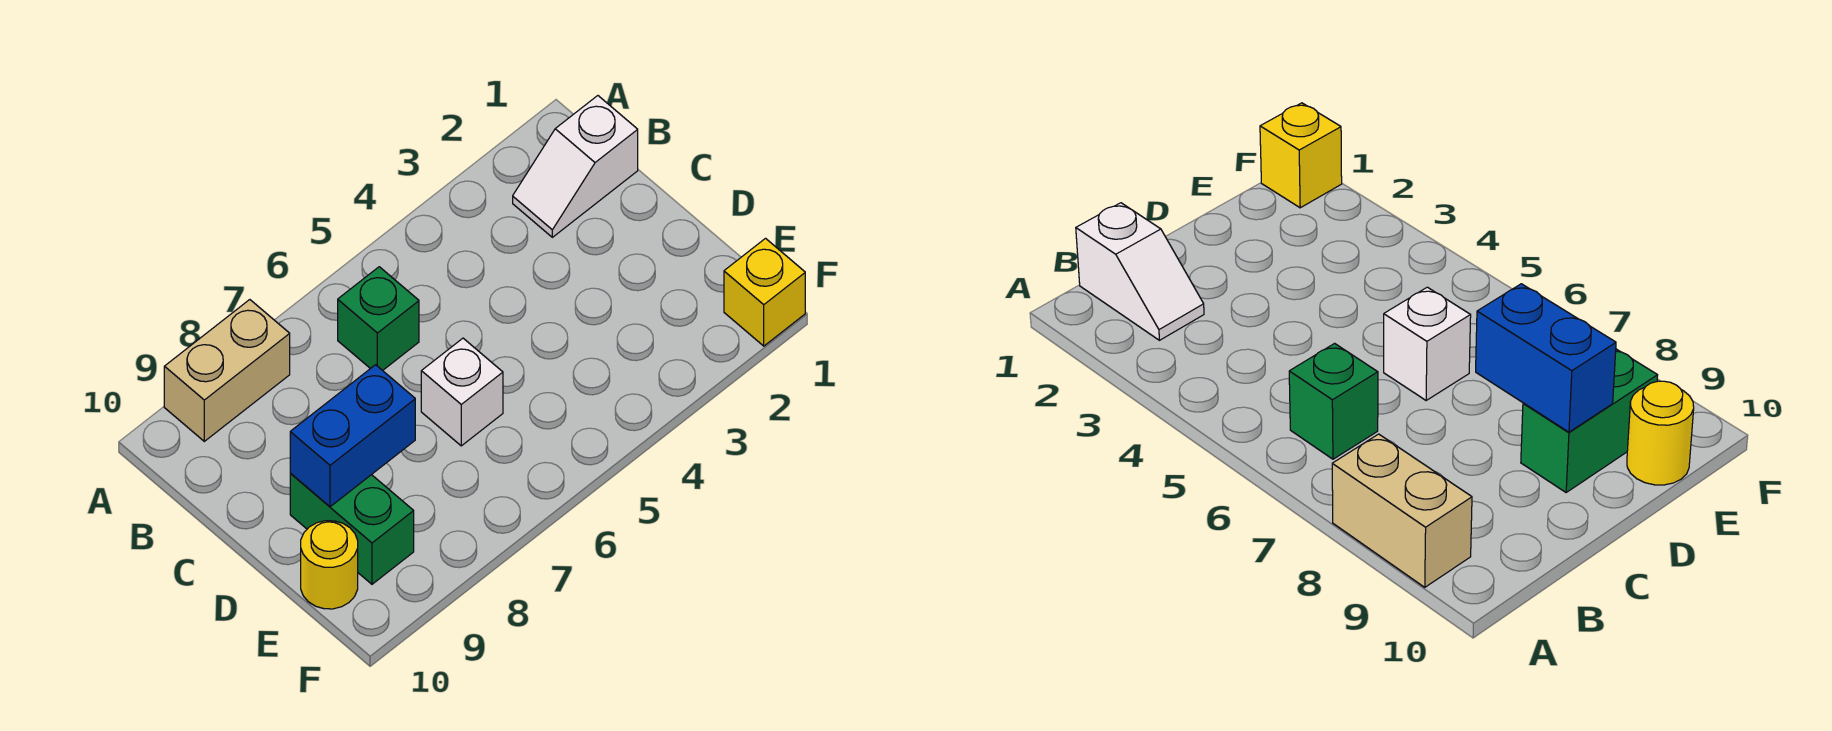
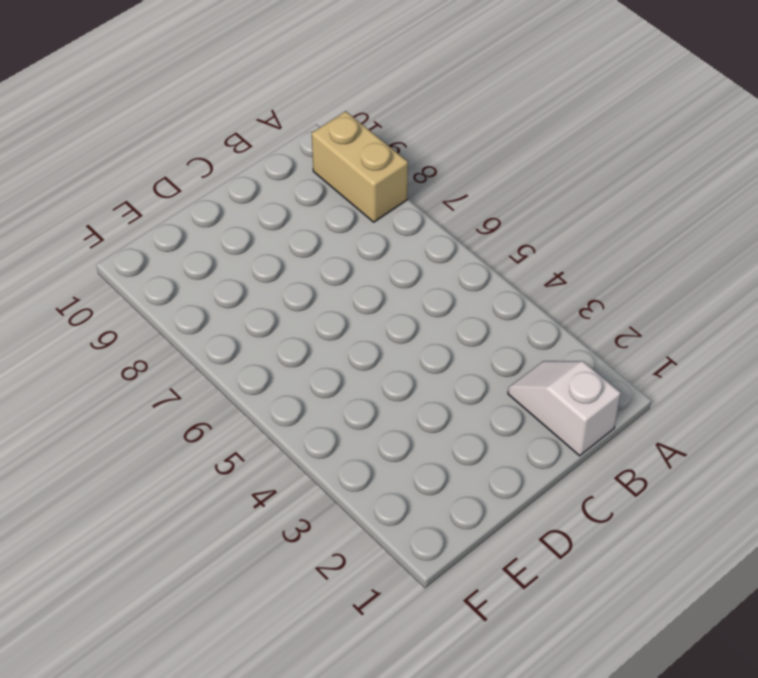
none -> green 1x1 brick [338,267,419,371]
none -> white 1x1 brick [421,338,503,446]

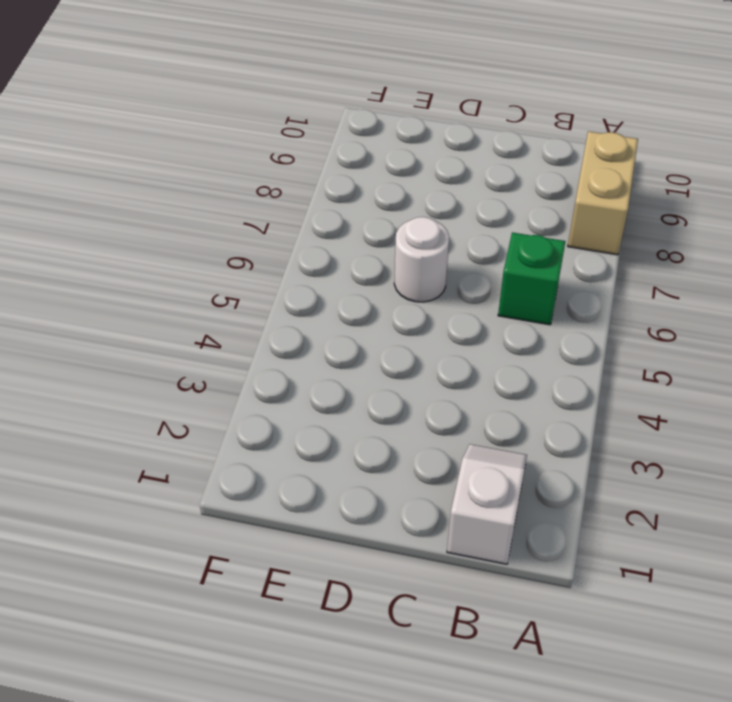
white 1x1 round brick [394,217,449,302] -> white 1x1 brick [421,338,503,446]
none -> green 1x2 brick [290,473,414,584]
none -> yellow 1x1 round brick [301,521,358,609]

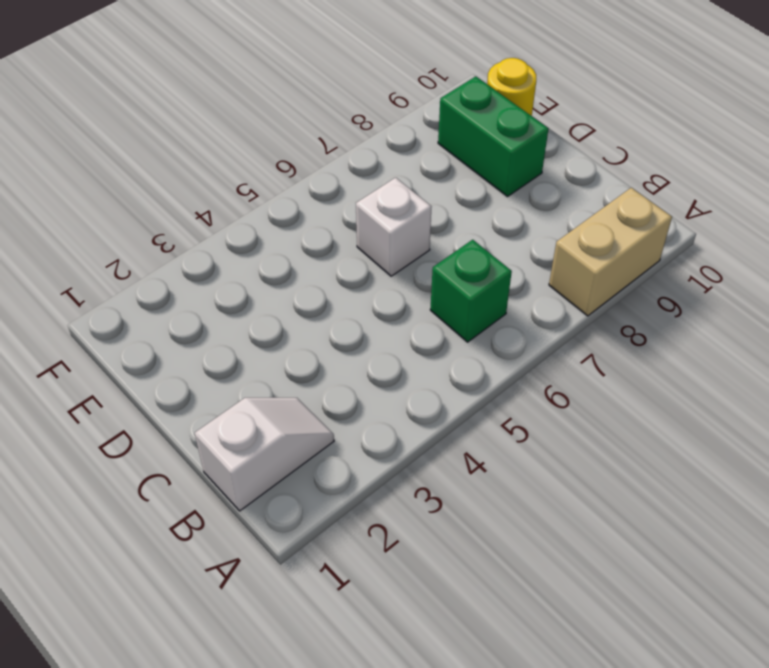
none -> yellow 1x1 brick [724,238,805,346]
none -> blue 1x2 brick [290,365,415,507]

